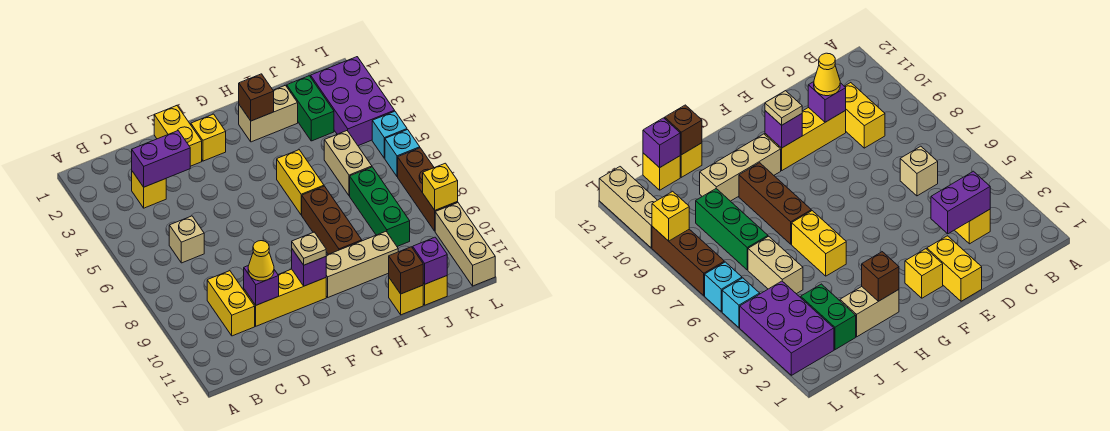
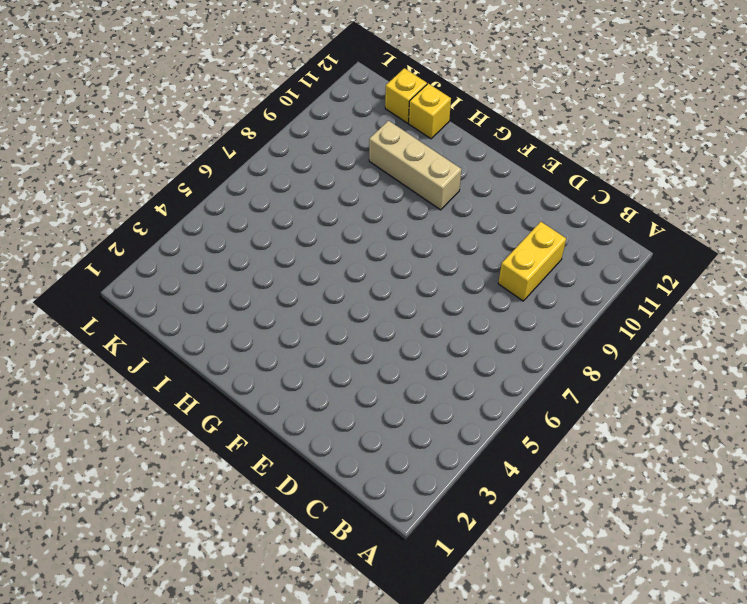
none -> yellow 1x1 brick [132,171,166,208]
none -> tan 1x1 brick [169,216,204,263]
none -> yellow 1x3 brick [244,269,326,326]

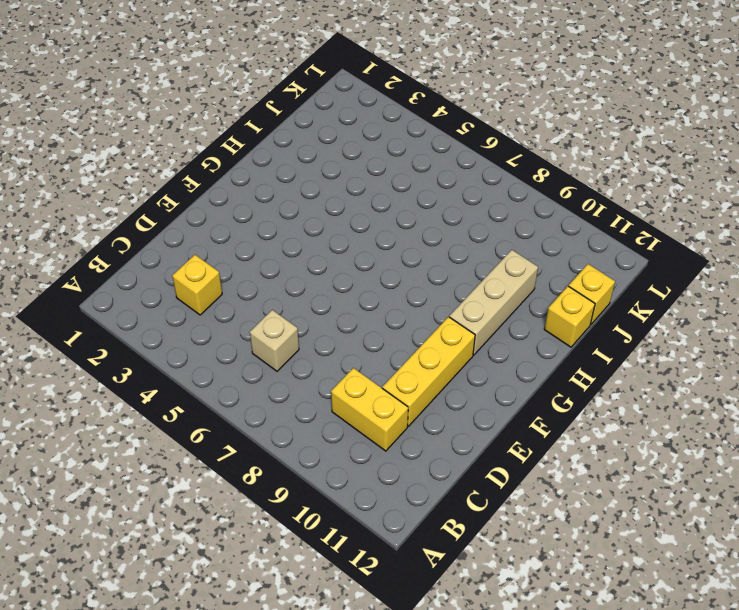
none -> yellow 1x2 brick [154,106,202,166]
none -> yellow 1x1 brick [191,114,226,161]
none -> tan 1x2 brick [239,85,298,142]

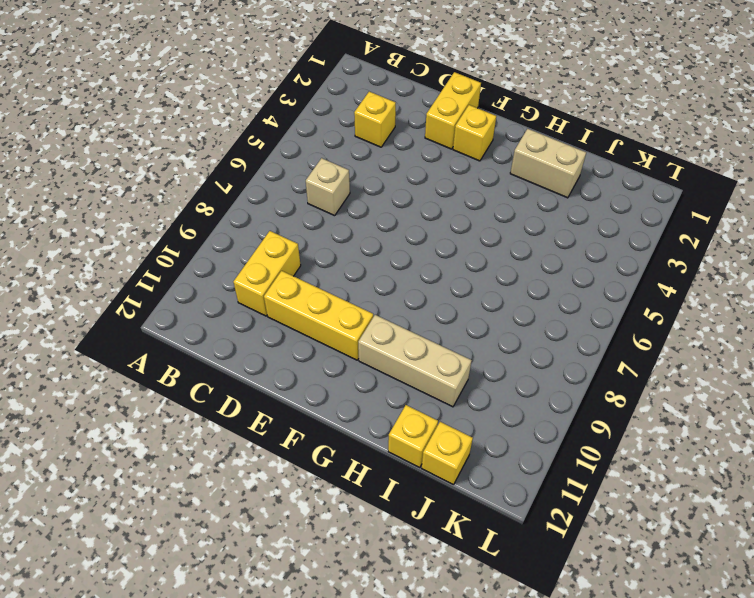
none -> yellow 1x2 brick [277,150,324,215]
none -> brown 1x3 brick [302,186,362,254]
none -> green 1x2 brick [287,76,334,141]

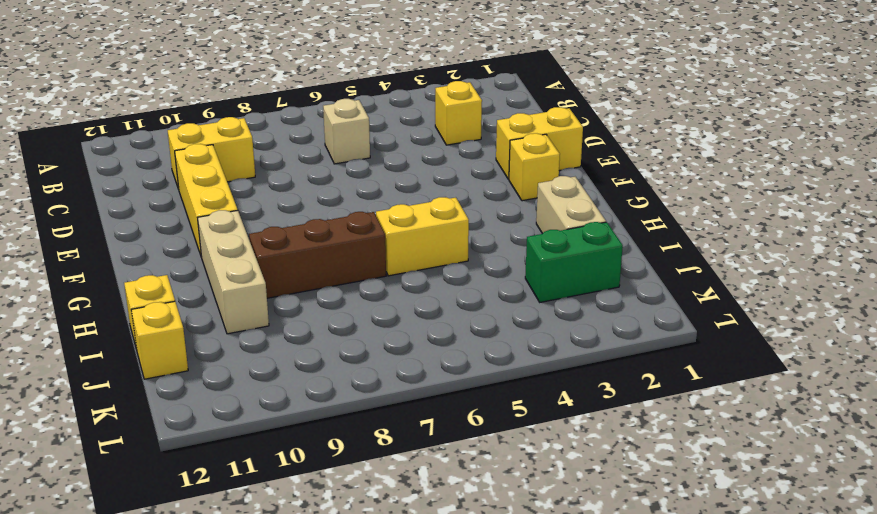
none -> tan 1x2 brick [324,131,372,196]
none -> green 1x3 brick [350,167,410,246]
none -> purple 2x3 brick [311,57,395,146]

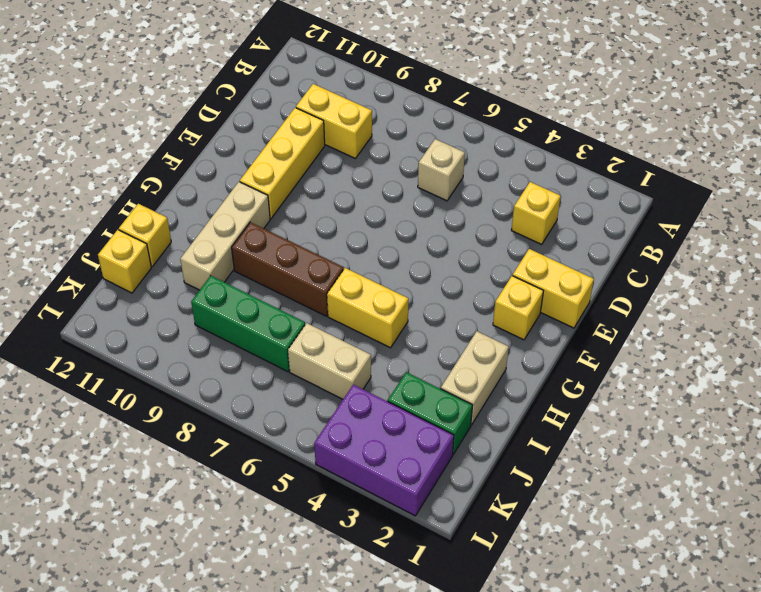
none -> cyan 1x1 brick [372,111,407,158]
none -> cyan 1x1 brick [385,130,420,177]
none -> brown 1x3 brick [398,148,458,231]

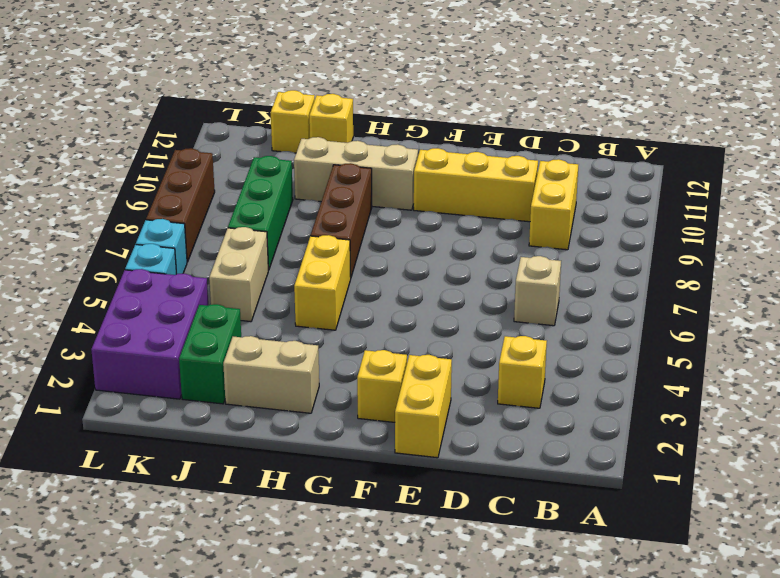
none -> tan 1x3 brick [435,203,495,286]
none -> purple 1x2 brick [132,131,190,187]
none -> purple 1x1 brick [244,265,279,305]

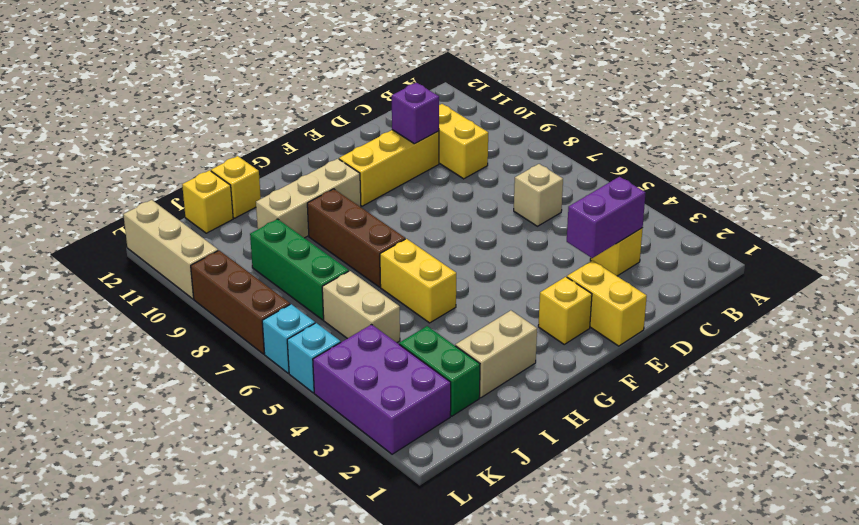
none -> purple 1x1 brick [292,249,326,286]
none -> brown 1x1 brick [239,74,274,121]
none -> brown 1x1 brick [389,247,423,294]

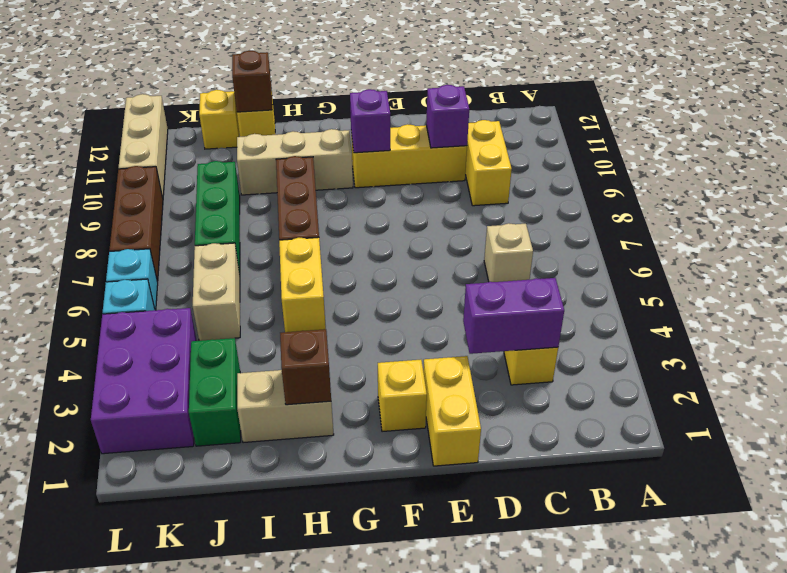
none -> purple 1x1 brick [413,237,447,284]
none -> yellow 1x1 brick [423,163,458,210]
none -> yellow 1x1 cone [248,241,274,281]

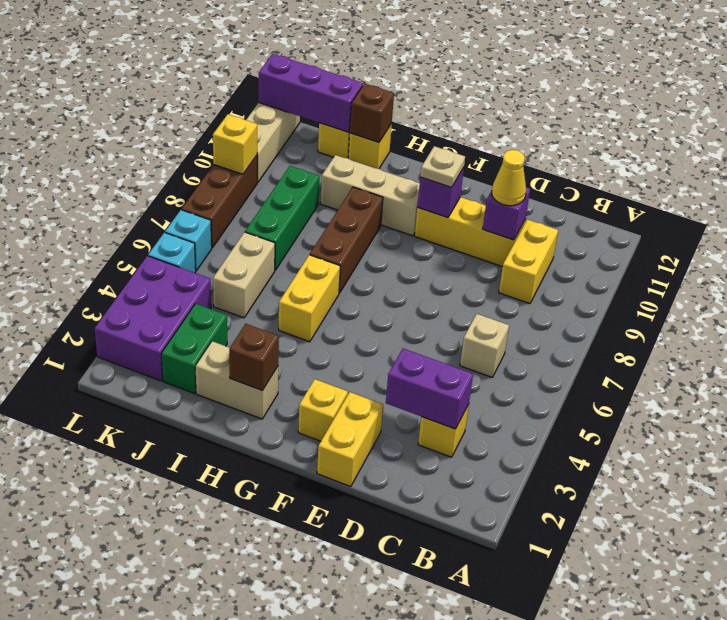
purple 1x3 brick [259,54,363,132] -> purple 1x1 brick [413,237,447,284]

